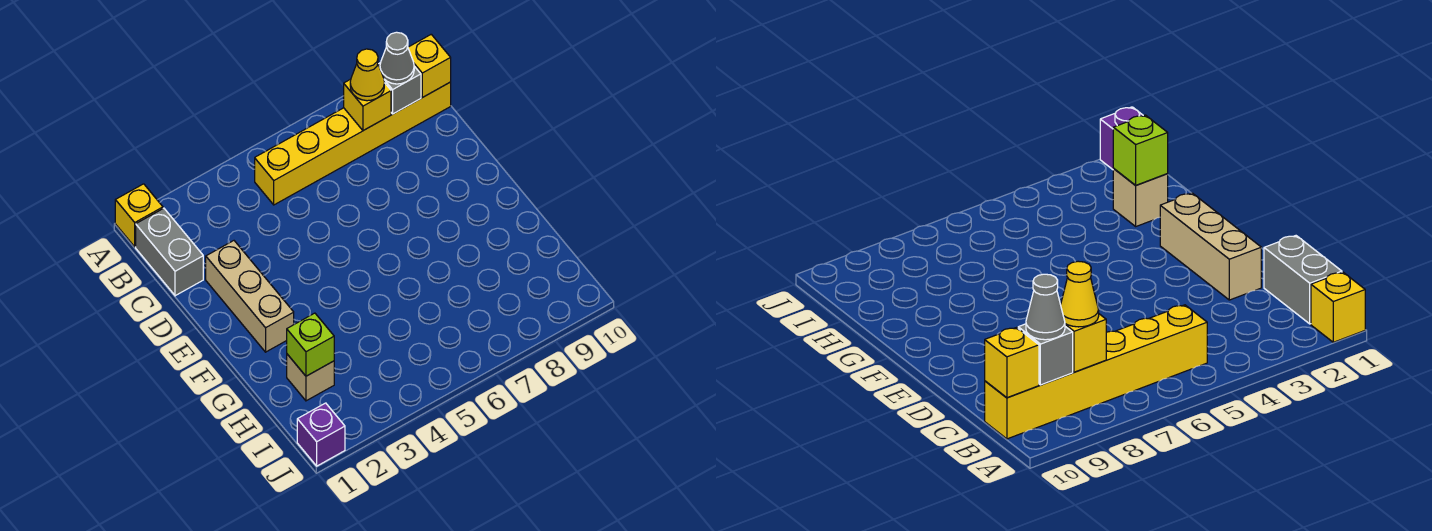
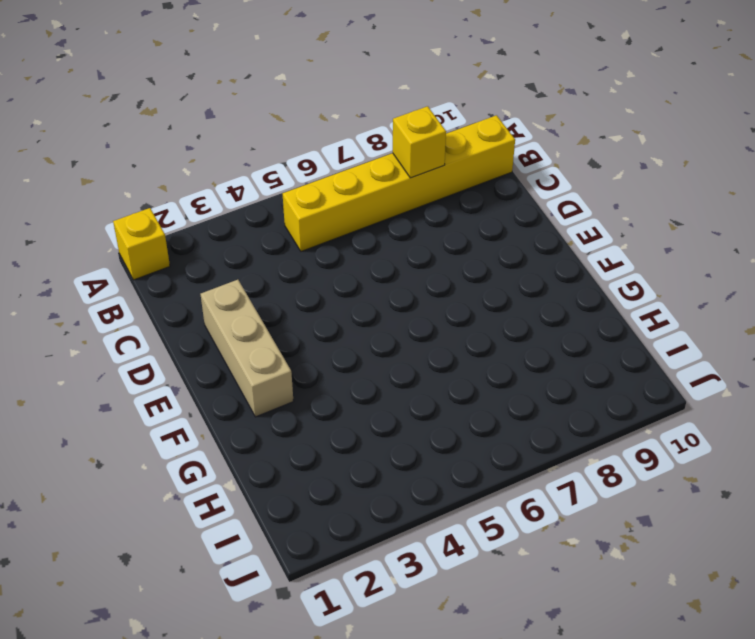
none -> grey 1x2 brick [136,208,203,296]
none -> tan 1x1 brick [287,354,334,401]
none -> purple 1x1 brick [297,403,345,466]

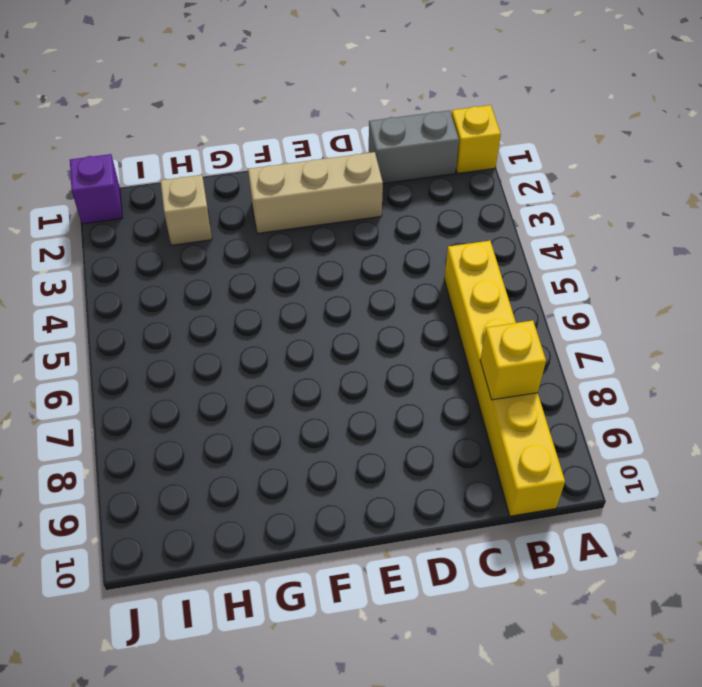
none -> grey 1x1 brick [378,63,421,114]
none -> yellow 1x1 brick [408,34,451,98]
none -> lime 1x1 brick [287,313,334,376]

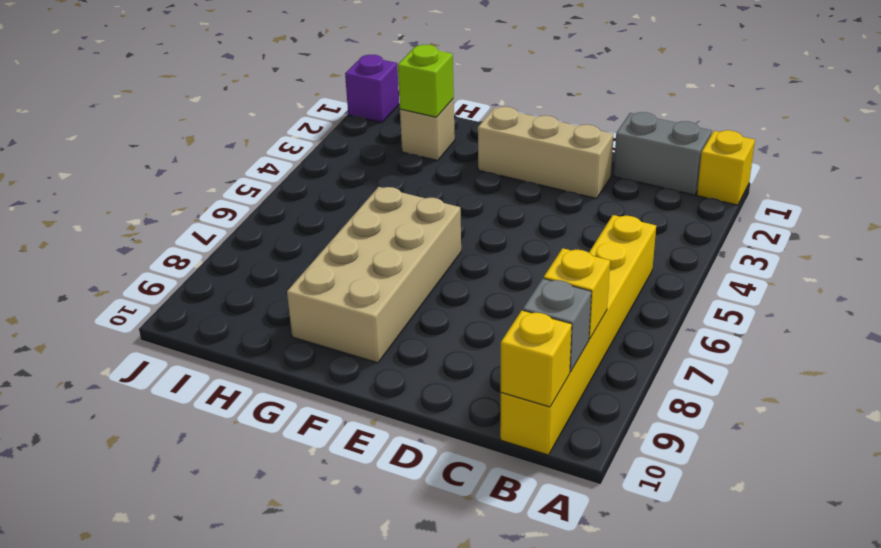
tan 2x4 brick [287,187,461,363] -> none
none -> yellow 1x1 cone [350,49,384,101]
none -> grey 1x1 cone [380,32,414,84]

